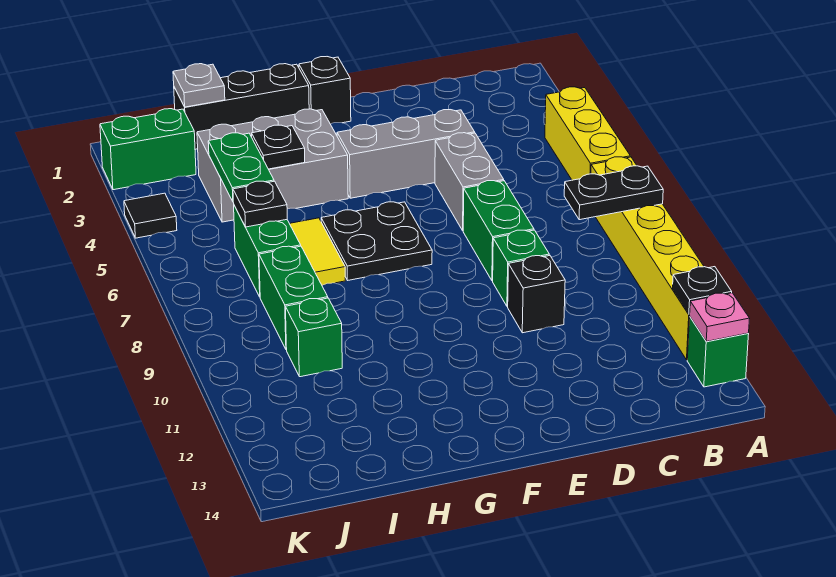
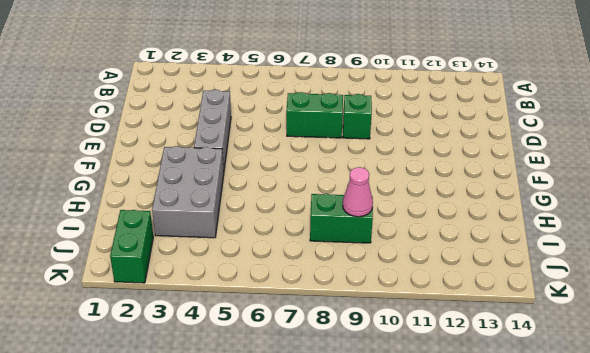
pink 1x1 cone [343,167,373,217] -> none
none -> yellow 1x3 brick [545,87,630,180]
none -> yellow 1x6 brick [591,157,704,360]
none -> green 1x1 brick [687,317,749,387]

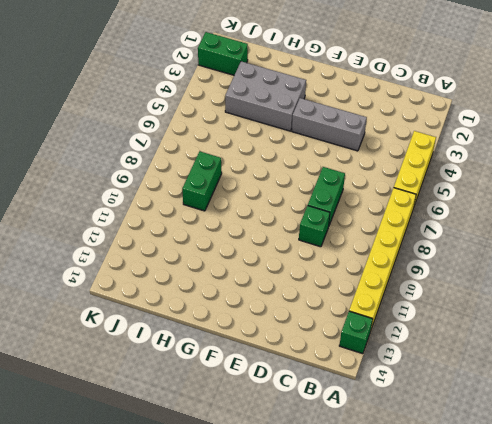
none -> grey 1x2 brick [435,133,504,231]
none -> black 1x1 brick [508,255,565,333]
none -> black 1x1 brick [299,57,351,124]

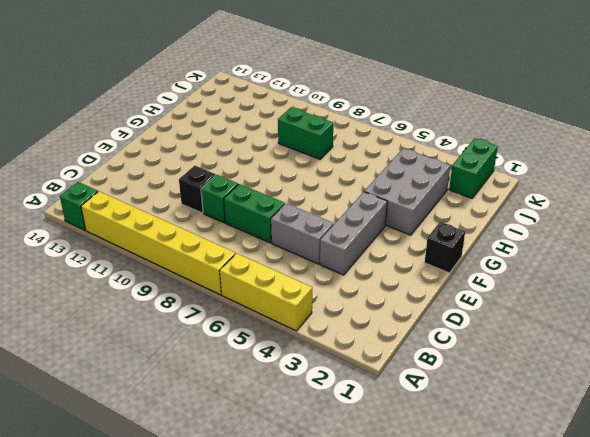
none -> black 2x2 plate [321,202,432,280]
none -> black 1x3 brick [174,64,309,149]
none -> yellow 1x2 tile [290,218,345,285]

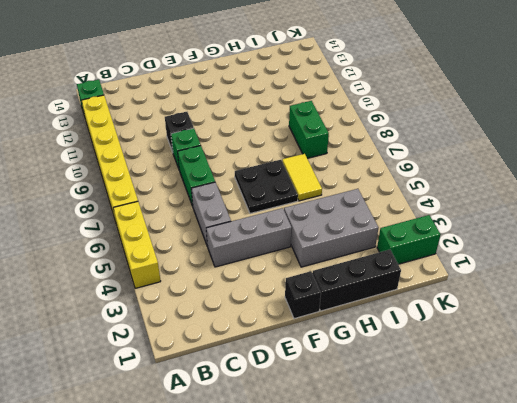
none -> green 1x2 brick [234,206,301,297]
none -> green 1x1 brick [285,298,342,377]
none -> black 1x1 tile [124,193,177,238]

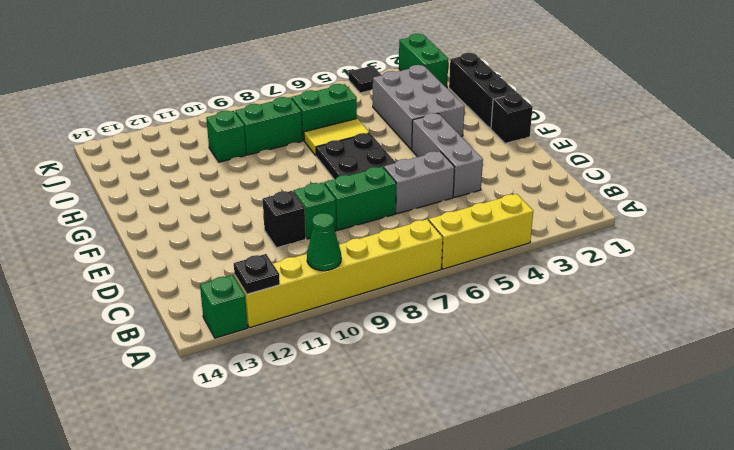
green 1x1 cone [307,213,341,271] -> none
none -> black 1x2 plate [564,166,663,220]
none -> pink 1x1 plate [690,293,750,341]
none -> black 1x1 plate [252,125,305,169]

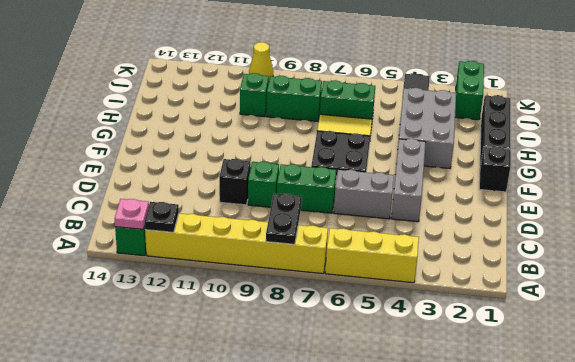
yellow 1x1 cone [249,42,273,79] -> none
none -> black 1x1 plate [252,125,305,169]
none -> grey 1x1 plate [173,64,225,107]
none -> green 1x2 plate [208,133,274,201]

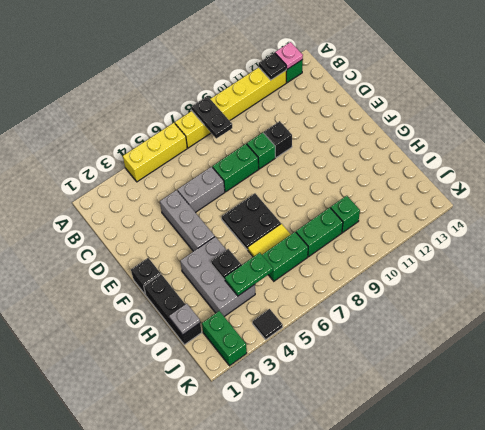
none -> black 1x1 plate [233,181,287,227]

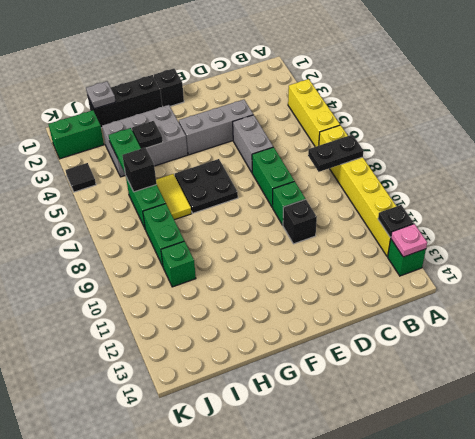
black 1x1 brick [122,148,157,192] -> black 1x1 plate [233,181,287,227]

